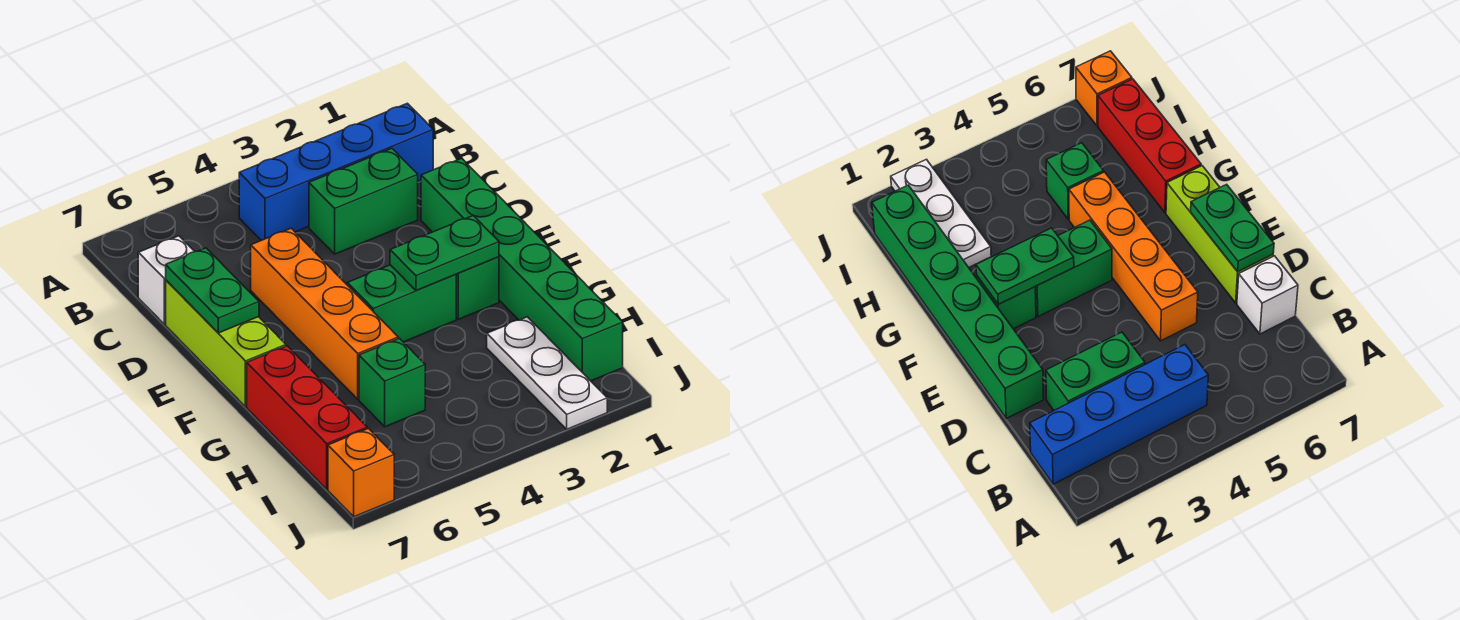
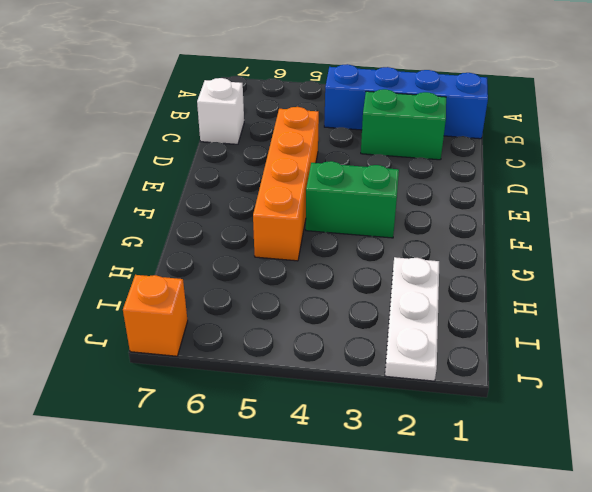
none -> green 1x6 brick [421,158,623,381]
none -> lime 1x3 brick [166,280,286,407]
none -> green 1x1 brick [456,257,499,319]

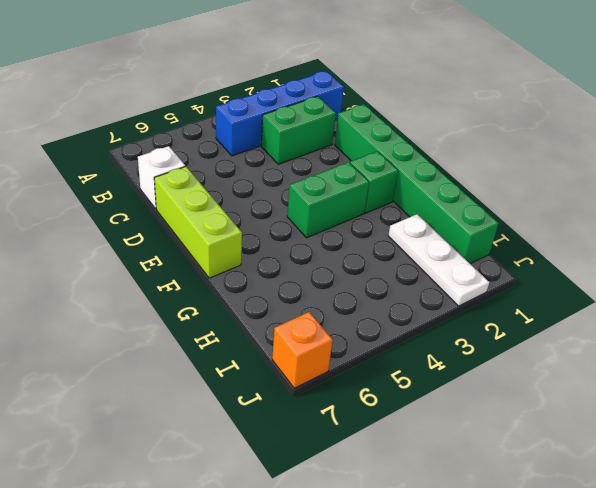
none -> orange 1x4 brick [251,228,398,399]
none -> red 1x3 brick [247,346,367,489]
none -> green 1x1 brick [359,338,425,427]

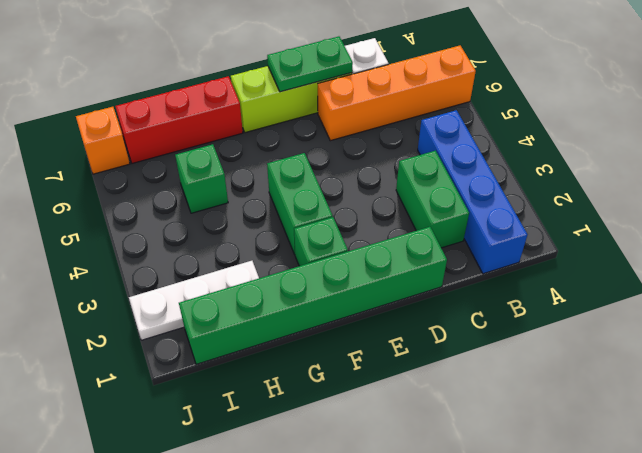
orange 1x4 brick [318,46,476,141] -> orange 1x4 brick moved to [251,228,398,399]
none -> green 1x2 plate [390,216,499,290]

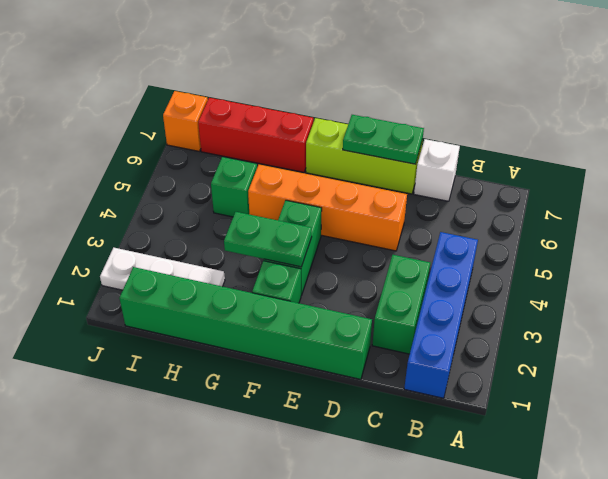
green 1x2 plate [224,212,312,267] -> green 1x2 plate turned to [390,216,499,290]

